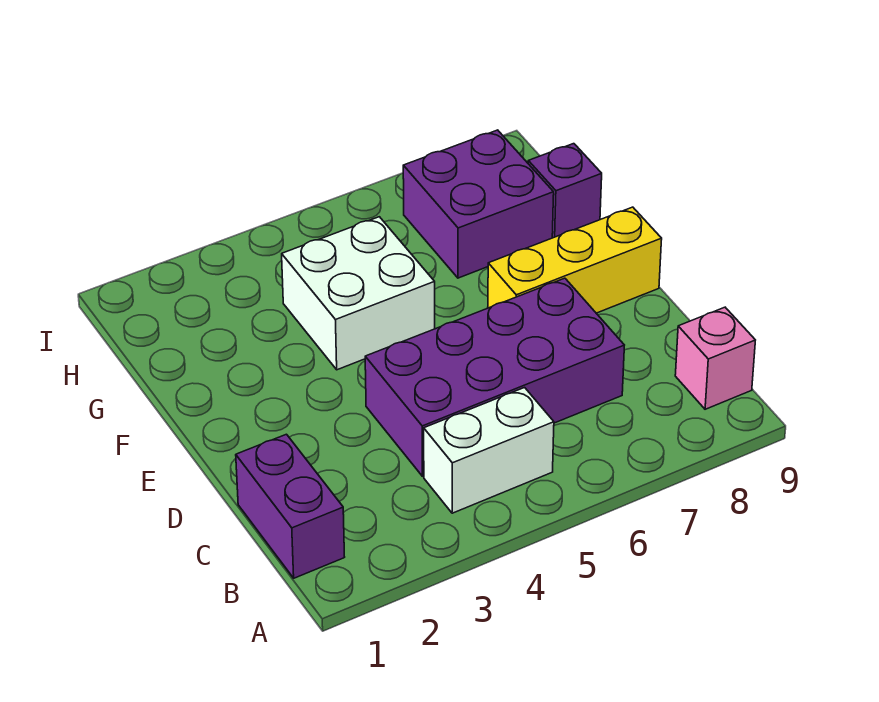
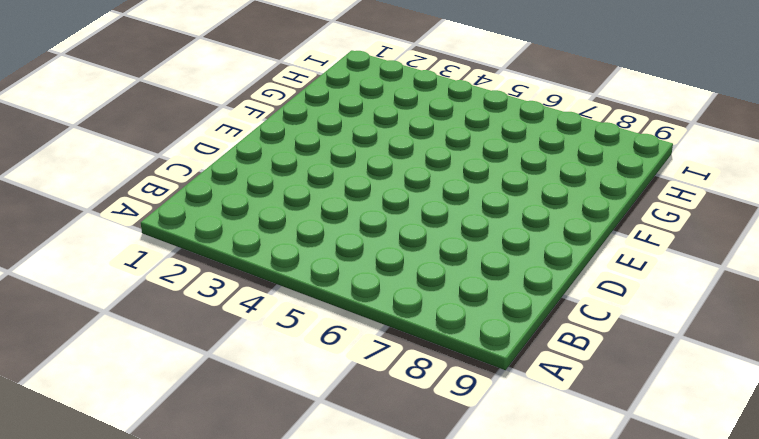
none -> purple 1x2 brick [236,434,344,578]
none -> white 1x2 brick [424,388,554,513]

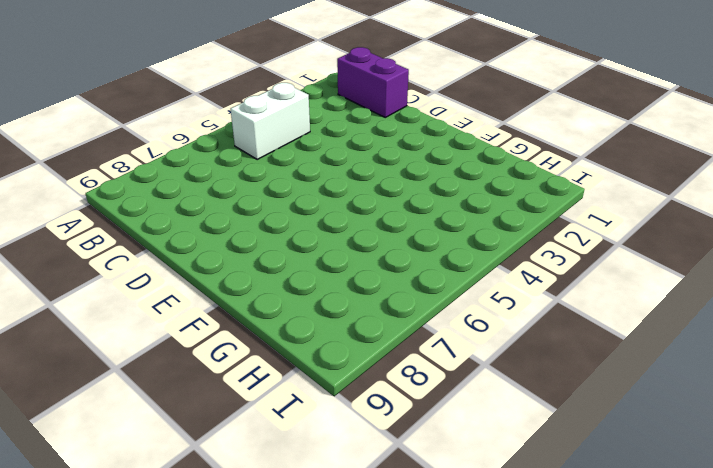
none -> pink 1x1 brick [675,307,755,409]
none -> purple 2x4 brick [365,278,624,476]

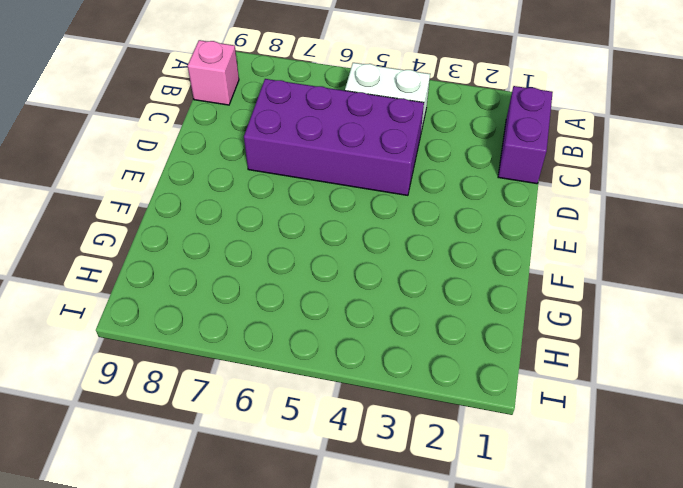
none -> yellow 1x3 brick [488,207,662,313]
none -> white 2x2 brick [282,217,435,370]

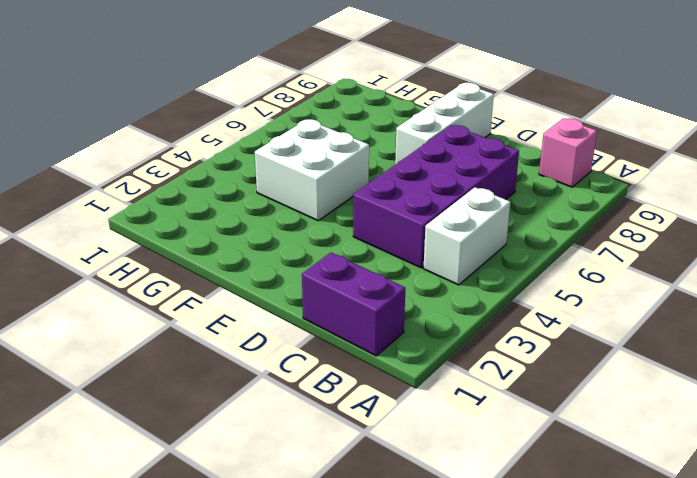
white 1x3 brick [395,83,494,164] -> yellow 1x3 brick [488,207,662,313]
none -> purple 2x2 brick [403,130,554,278]
none -> purple 1x1 brick [528,144,602,238]

